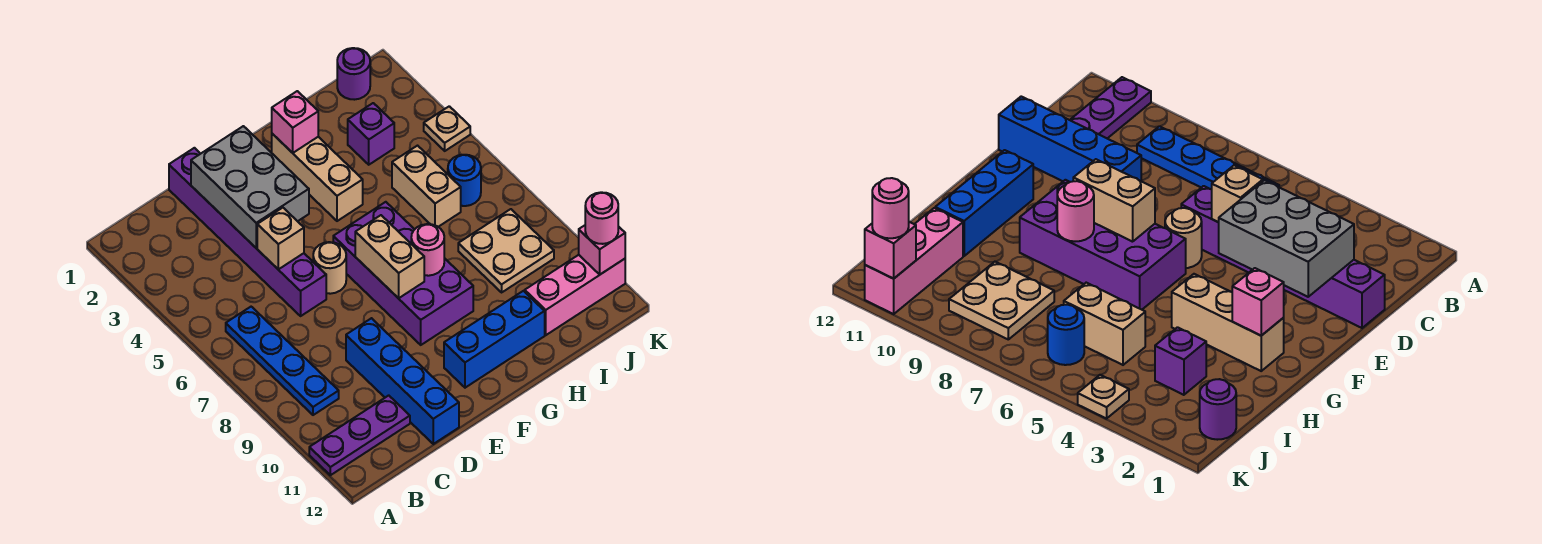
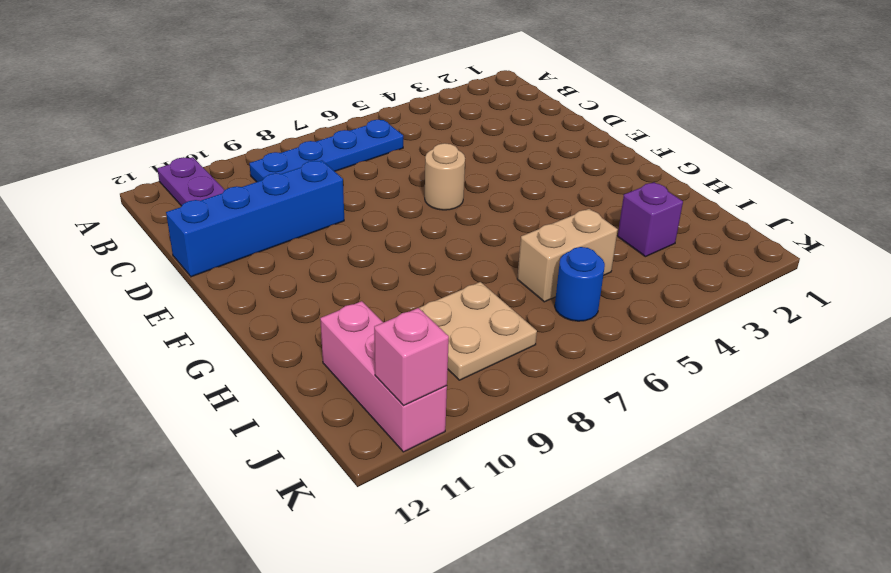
none -> purple 1x6 brick [169,148,326,316]
none -> purple 2x4 brick [333,202,473,345]
none -> blue 1x3 brick [444,291,545,388]

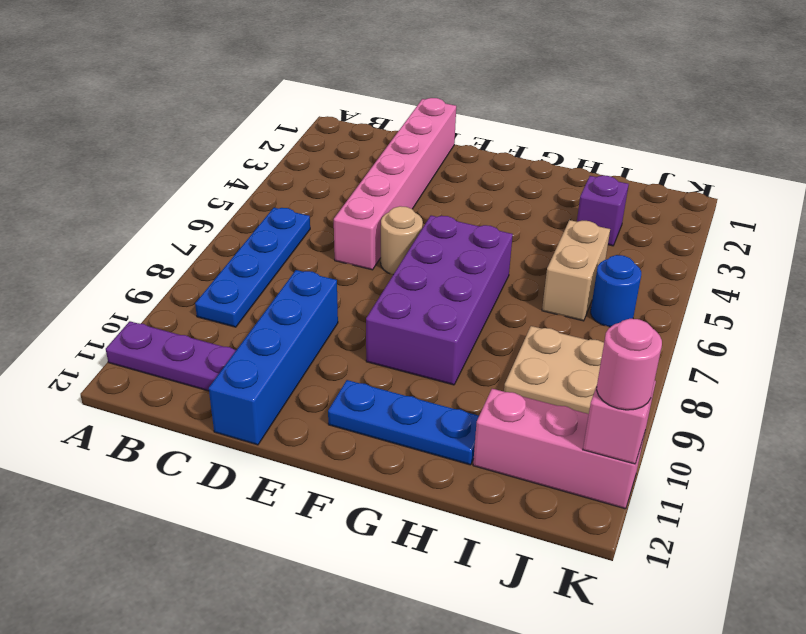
pink 1x6 brick [334,98,456,270] -> purple 1x6 brick [169,148,326,316]
blue 1x3 plate [328,380,479,465] -> blue 1x3 brick [444,291,545,388]
none -> tan 1x3 brick [272,134,363,221]
none -> purple 1x1 round brick [337,48,370,100]
none -> tan 1x1 plate [424,106,470,151]

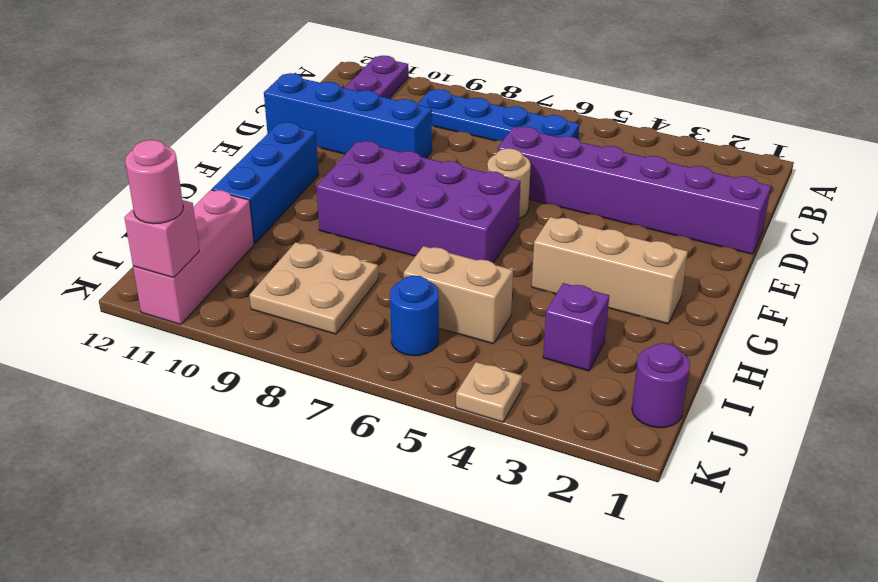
none -> grey 2x3 brick [191,126,309,248]
none -> tan 1x1 brick [257,208,304,269]
none -> tan 1x2 brick [355,215,424,298]

